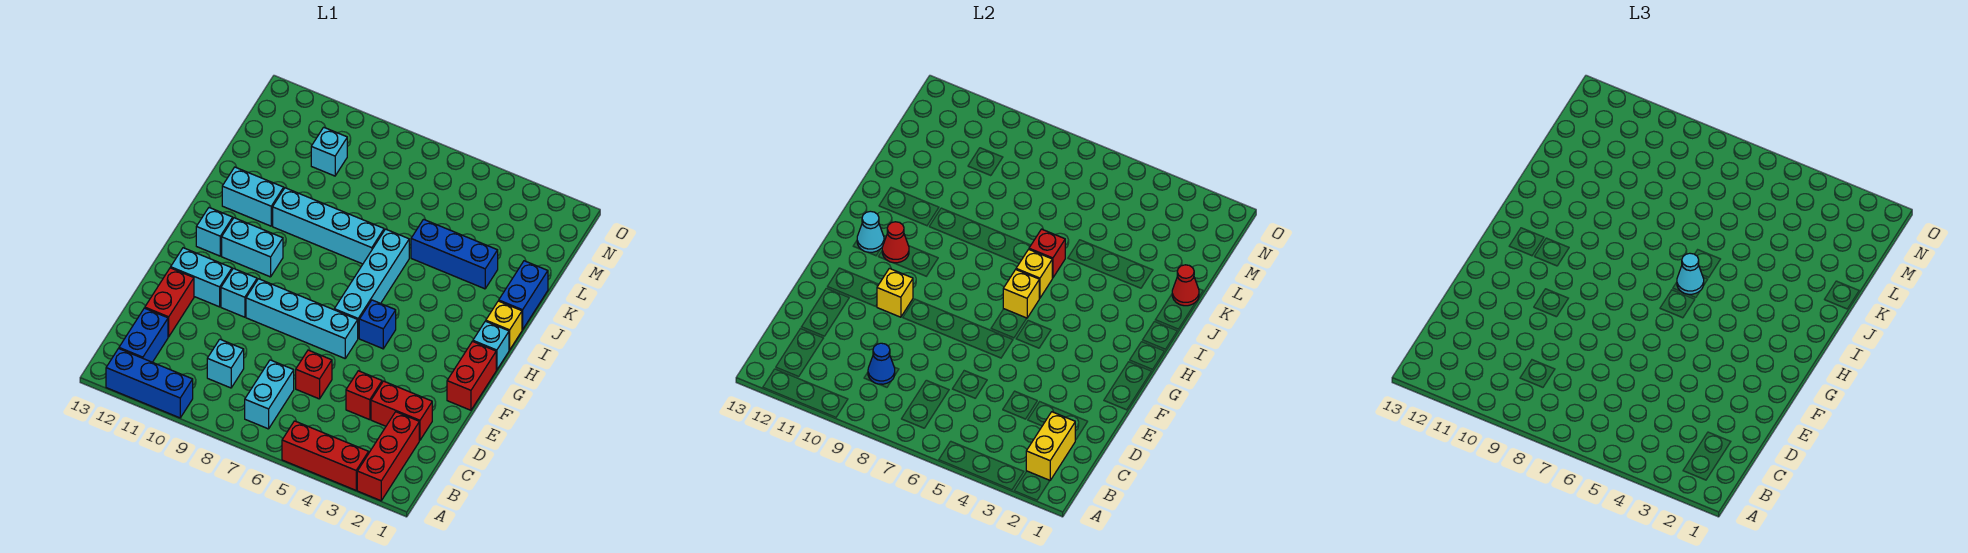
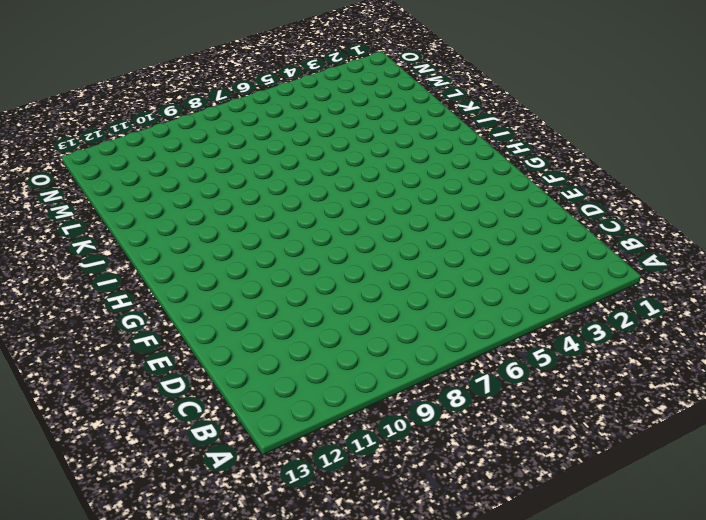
none -> red 1x3 brick [357,412,419,501]
none -> red 1x3 brick [282,421,369,490]
none -> blue 1x3 brick [106,349,193,418]
none -> cyan 1x2 brick [245,360,294,429]

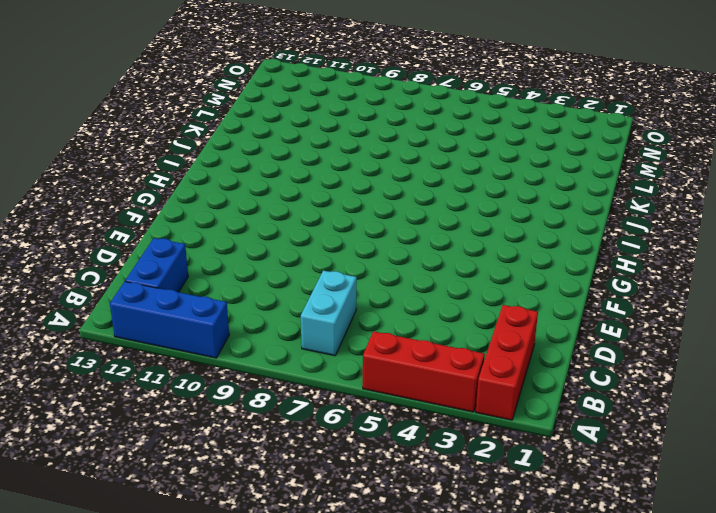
none -> cyan 1x1 brick [207,339,244,388]
none -> red 1x2 brick [371,381,432,440]
none -> red 1x1 brick [346,371,382,420]
none -> red 1x1 brick [296,350,332,399]

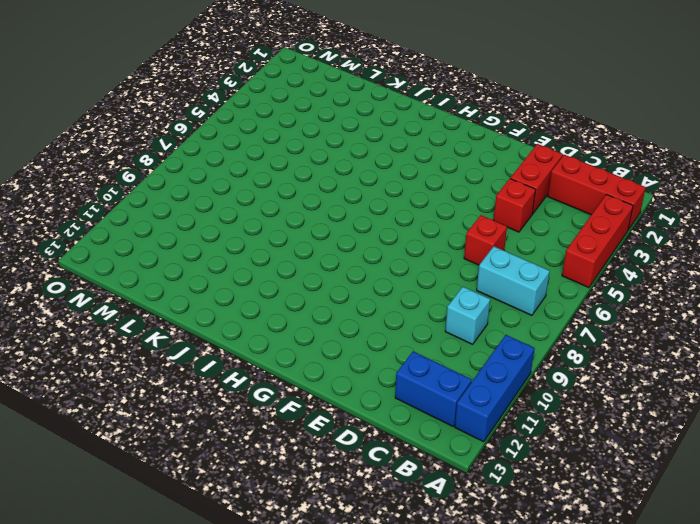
none -> red 1x2 brick [145,268,194,337]
none -> red 1x2 brick [447,341,496,410]
none -> cyan 1x4 brick [246,279,358,358]
none -> cyan 1x1 brick [221,268,257,317]

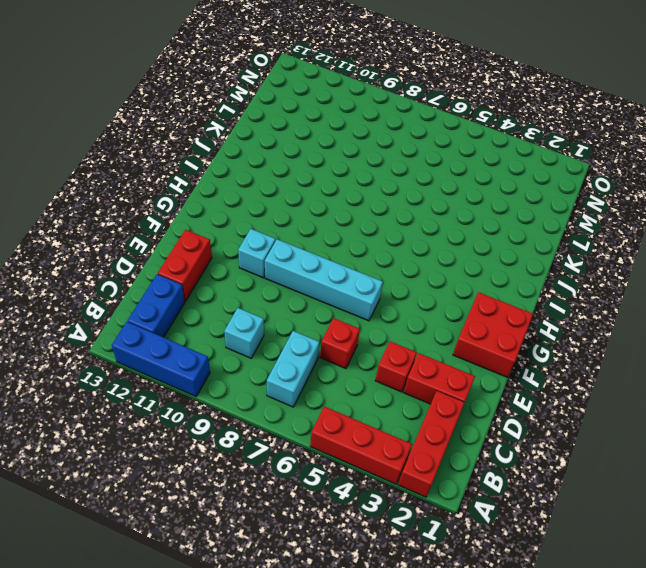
red 2x2 brick [453,292,533,377] -> red 1x2 brick [447,341,496,410]
none -> cyan 1x2 brick [171,248,232,307]
none -> blue 1x1 brick [359,300,396,349]
none -> cyan 1x4 brick [334,229,409,338]
none -> cyan 1x1 brick [473,321,509,370]

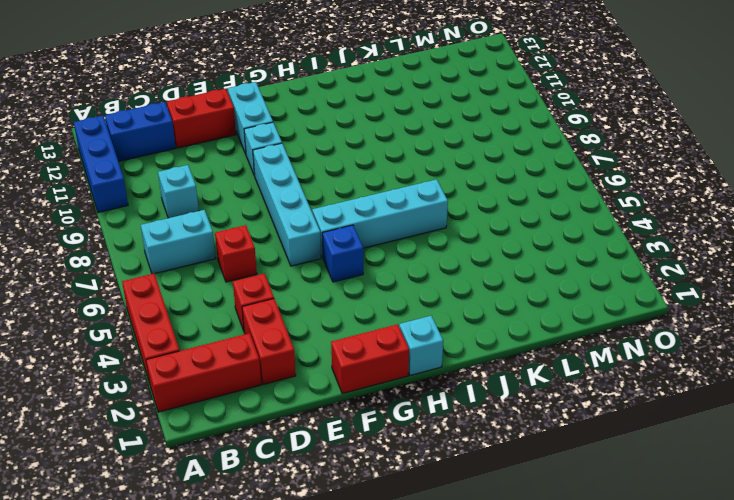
none -> cyan 1x2 brick [222,218,283,277]
none -> cyan 1x1 brick [196,208,233,256]
none -> yellow 1x1 brick [486,301,522,350]
none -> blue 1x2 brick [499,261,548,330]

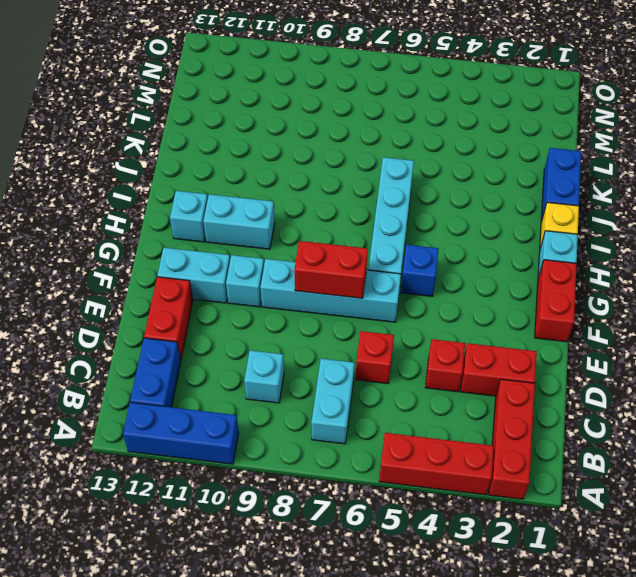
red 1x2 brick [294,241,368,298] -> none
none -> cyan 1x4 brick [273,188,384,264]
none -> cyan 1x2 brick [222,167,284,226]
none -> blue 1x3 brick [411,219,498,289]
none -> cyan 1x1 brick [311,127,347,176]

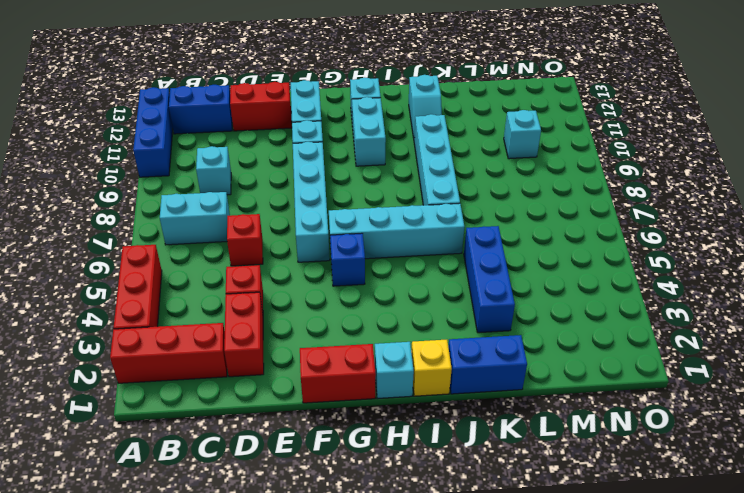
cyan 1x2 slope [409,75,442,138] -> cyan 1x2 brick [222,167,284,226]
none -> yellow 1x2 brick [1026,412,1075,480]
none -> blue 1x1 cone [868,343,895,384]
none -> yellow 1x1 brick [877,268,913,317]
none -> yellow 1x1 brick [1003,270,1039,318]

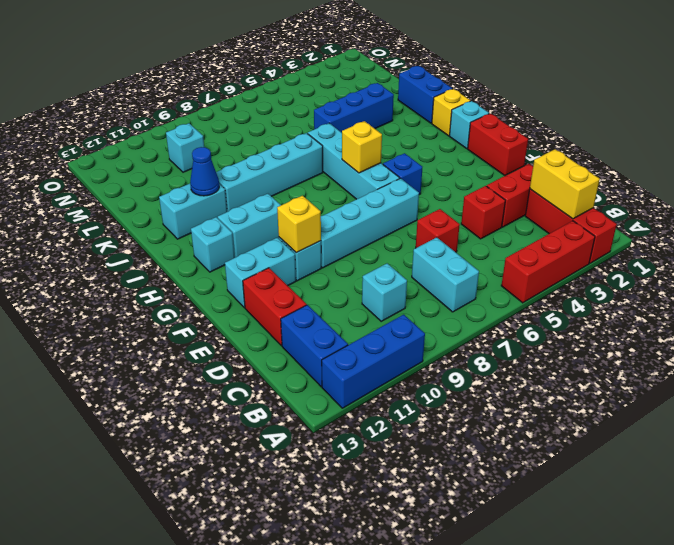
blue 1x1 cone [190,147,219,196] -> blue 1x1 cone moved to [868,343,895,384]
none -> red 1x1 cone [882,222,909,263]
none -> cyan 1x1 cone [857,211,884,253]
none -> yellow 1x1 brick [1016,249,1052,298]
none -> red 1x1 brick [1029,229,1065,278]

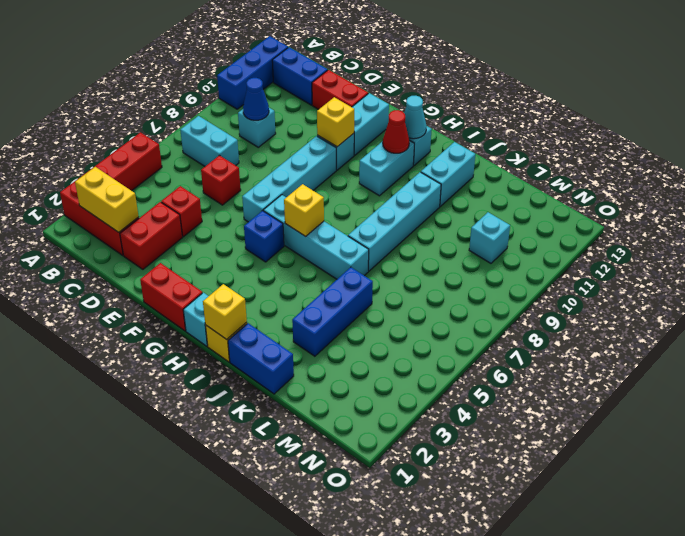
yellow 1x1 brick [203,284,247,339] -> yellow 1x1 brick moved to [1016,249,1052,298]
none -> red 1x1 brick [1029,229,1065,278]
none -> red 1x1 cone [1172,265,1199,306]
none -> cyan 1x1 cone [1677,253,1704,295]

